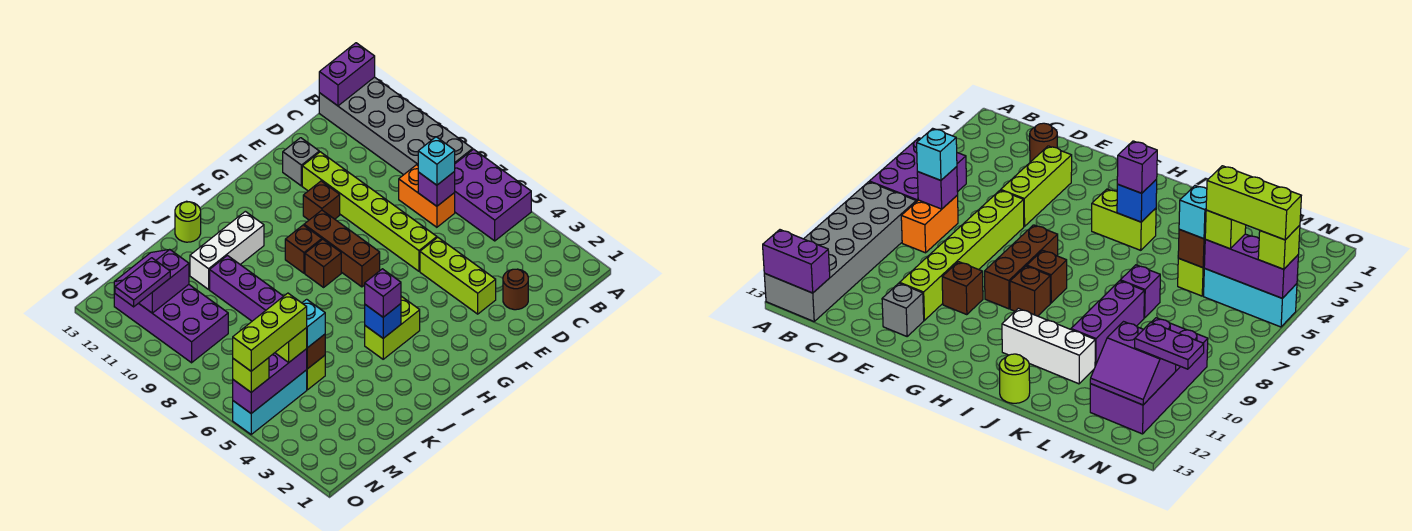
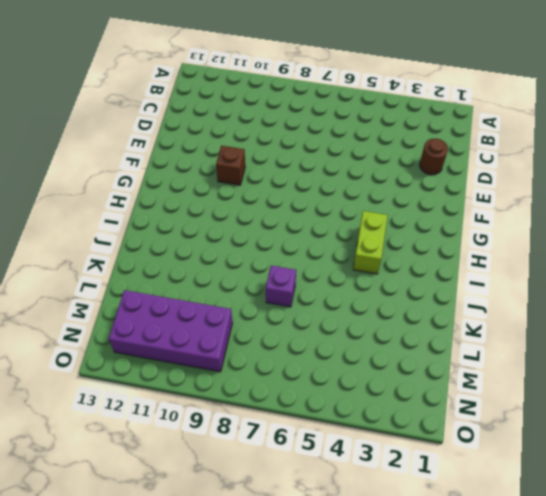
none -> purple 2x3 brick [454,149,531,241]
none -> grey 2x6 brick [319,77,473,175]
none -> orange 1x2 brick [399,165,455,227]
none -> lime 1x3 brick [420,237,496,314]

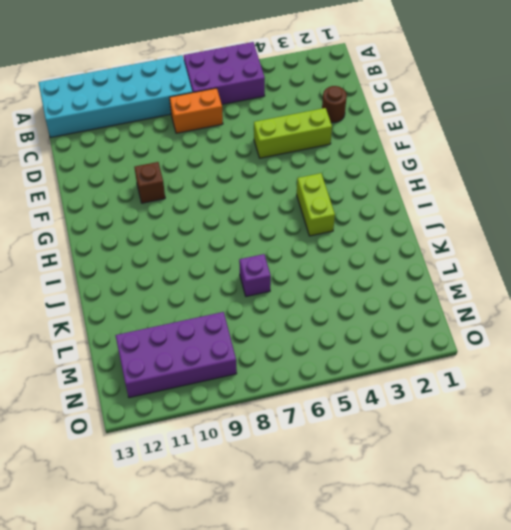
cyan 2x6 brick [38,55,192,138] -> grey 2x6 brick [319,77,473,175]
none -> lime 1x6 brick [302,152,437,271]
none -> grey 1x1 brick [283,138,319,186]
none -> brown 1x3 brick [304,210,380,287]
none -> brown 1x1 brick [305,239,341,287]

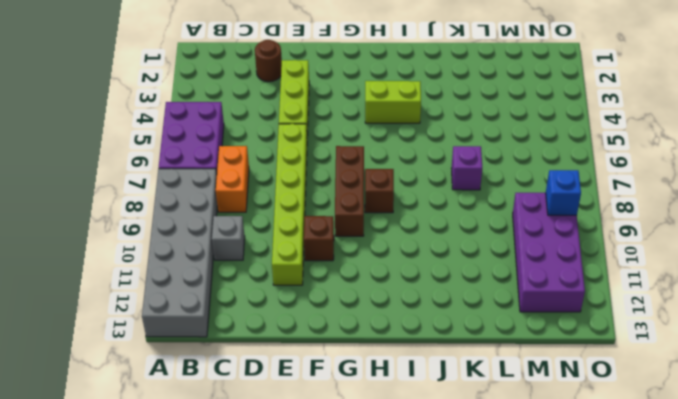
grey 1x1 brick [212,216,245,260] -> grey 1x1 brick moved to [283,138,319,186]
blue 1x1 brick [546,170,581,215] -> blue 1x1 brick moved to [365,304,401,338]
none -> brown 1x1 brick [285,225,322,273]
none -> white 1x3 brick [190,211,264,289]
none -> lime 1x1 round brick [175,202,201,242]
none -> purple 1x3 brick [210,256,283,321]

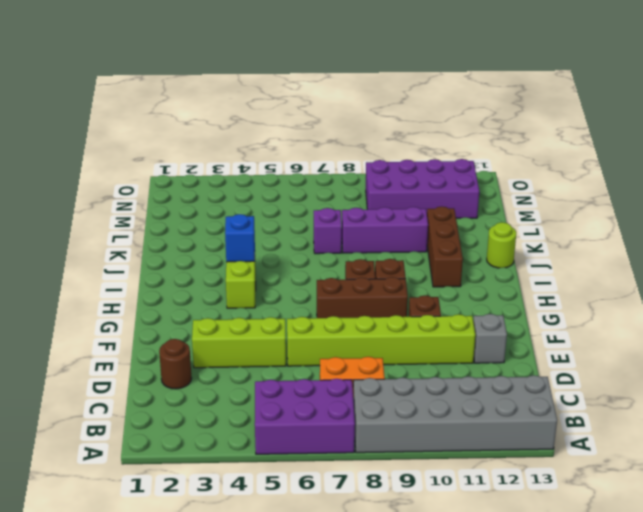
brown 1x3 brick [427,206,463,287] -> white 1x3 brick [190,211,264,289]
none -> lime 1x1 brick [307,355,325,390]
none -> cyan 1x3 brick [233,370,307,434]
none -> purple 1x2 brick [319,43,375,106]
none -> purple 1x1 brick [418,172,455,206]

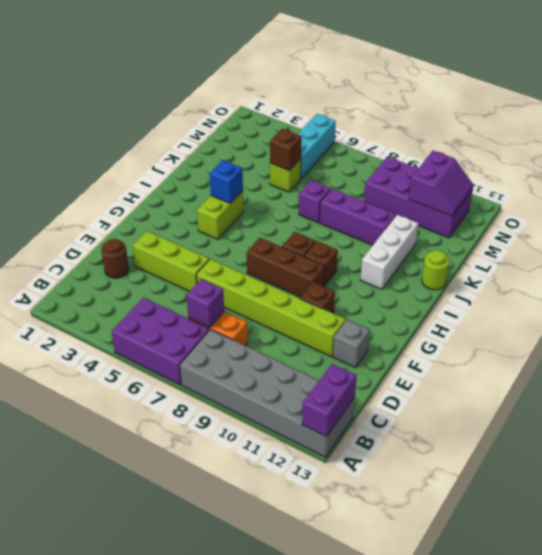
none -> purple 1x3 brick [233,349,307,413]
none -> cyan 1x1 brick [418,137,455,185]
none -> purple 1x1 brick [365,269,401,317]
none -> cyan 1x1 brick [302,299,325,348]

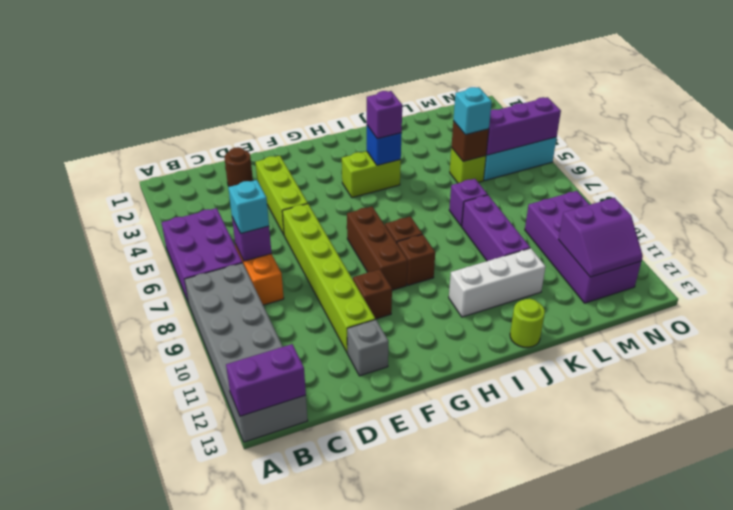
none -> lime 1x1 brick [275,328,307,362]
none -> purple 1x2 plate [115,258,170,307]
none -> lime 1x1 brick [233,358,269,392]
none -> lime 1x3 brick [233,293,307,371]

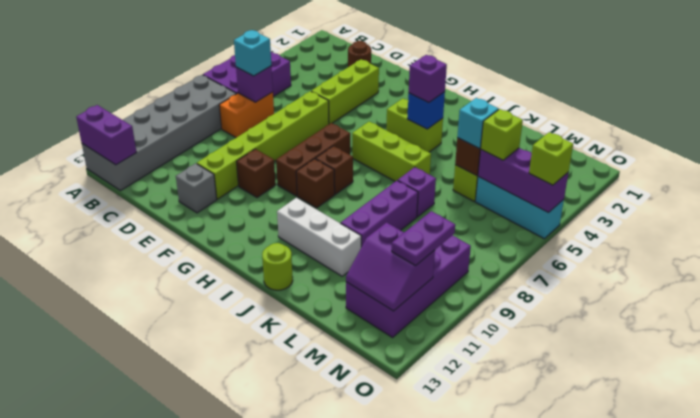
lime 1x3 brick [352,122,431,181] -> lime 1x3 brick moved to [233,293,307,371]
purple 1x2 plate [392,211,455,266] -> purple 1x2 plate turned to [115,258,170,307]

